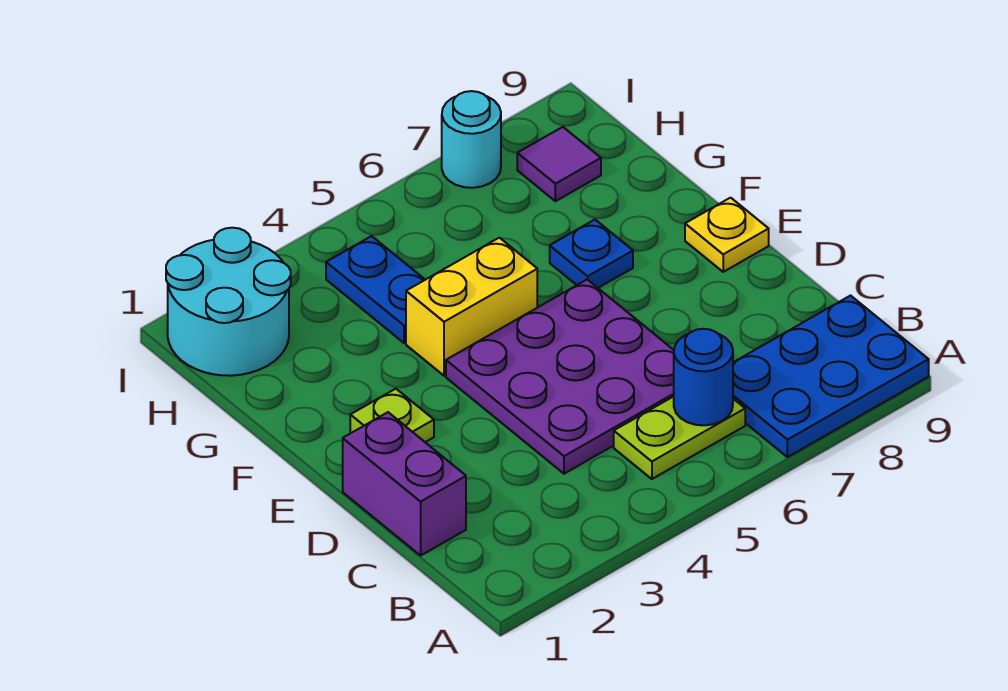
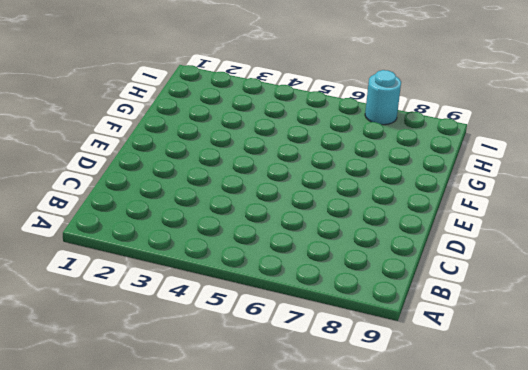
none -> blue 2x3 plate [733,296,929,457]
none -> lime 1x2 plate [614,396,745,479]
none -> purple 1x2 brick [343,412,466,556]

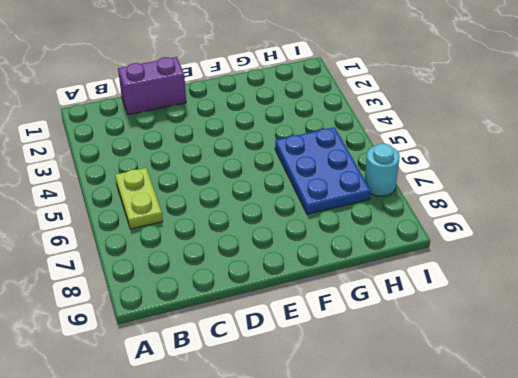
blue 2x3 plate [275,127,371,214] -> blue 2x3 plate moved to [733,296,929,457]
none -> purple 3x3 plate [446,280,674,474]
none -> lime 1x1 plate [350,389,434,442]
none -> yellow 1x1 plate [685,198,769,272]

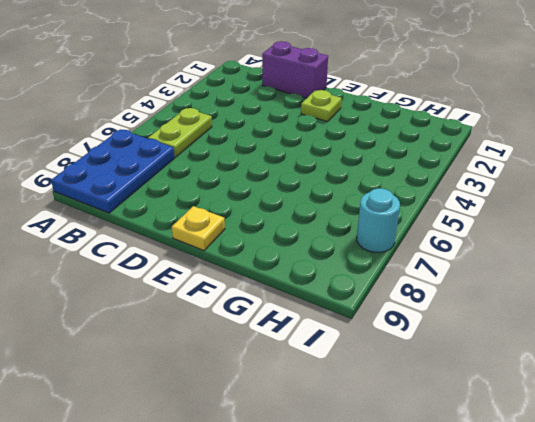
none -> purple 3x3 plate [446,280,674,474]
none -> yellow 1x2 brick [406,238,537,376]
none -> blue 1x1 plate [550,220,633,288]

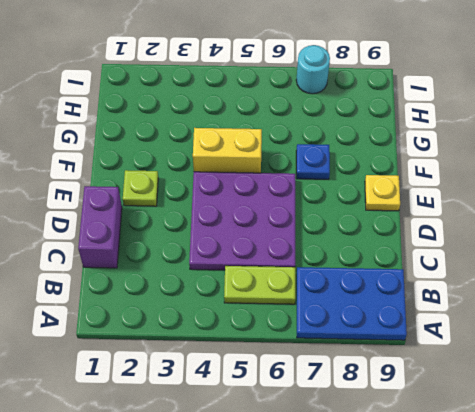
none -> blue 1x2 plate [326,236,425,343]
none -> cyan 2x2 round brick [166,228,291,376]
none -> purple 1x1 tile [517,127,601,201]

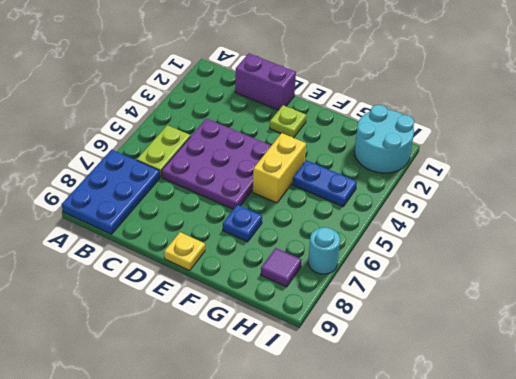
none -> blue 1x1 round brick [674,329,733,425]

